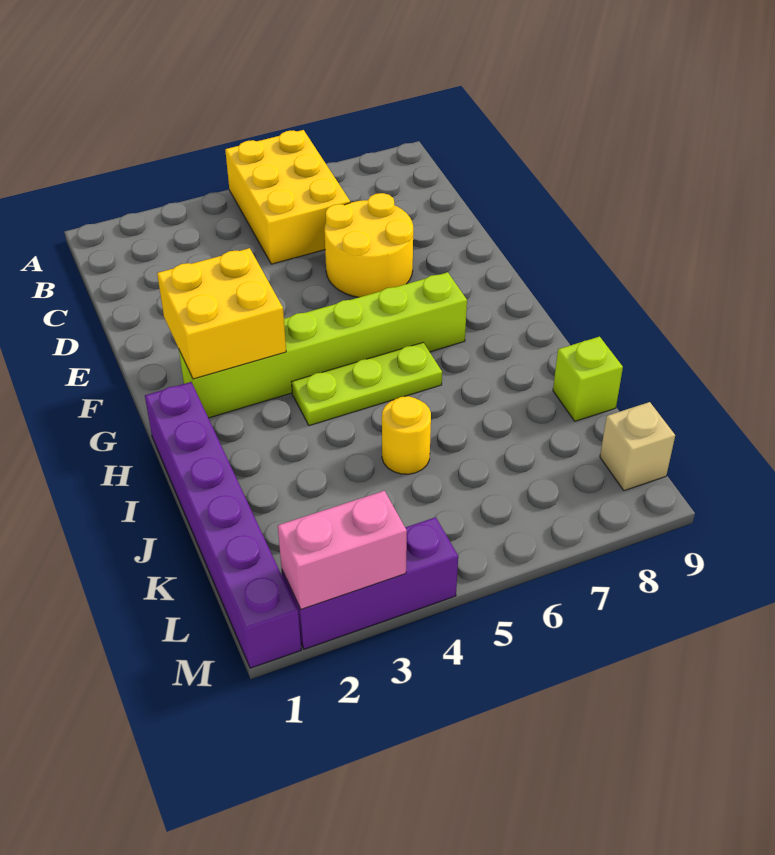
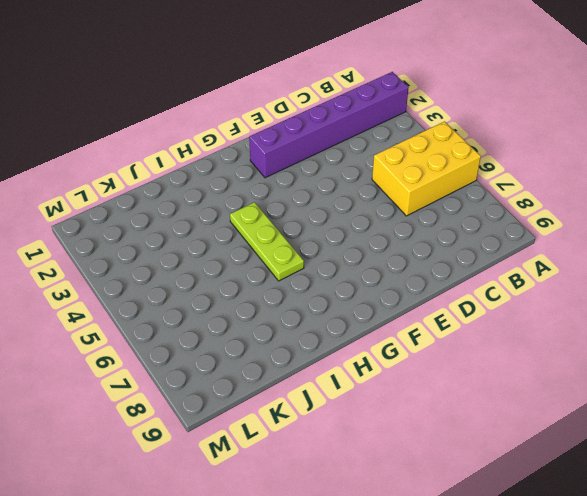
purple 1x6 brick [249,72,409,178] -> purple 1x6 brick moved to [145,382,301,668]
none -> yellow 2x2 round brick [324,193,413,297]
none -> lime 1x6 brick [179,272,467,418]

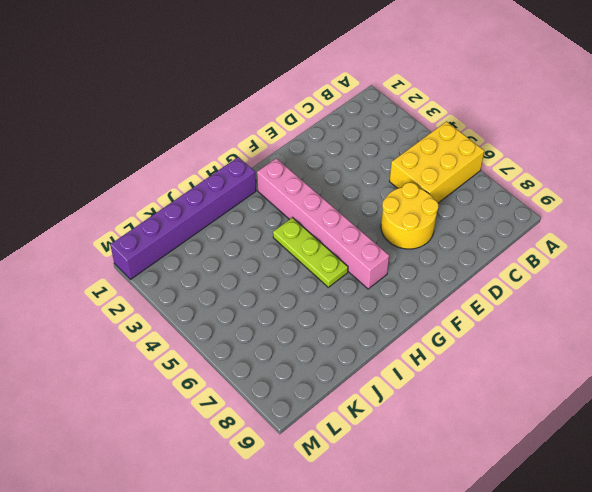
pink 1x6 brick [257,158,389,289] -> lime 1x6 brick [179,272,467,418]
none -> yellow 1x1 round brick [382,396,431,474]
none -> lime 1x1 brick [553,337,623,421]

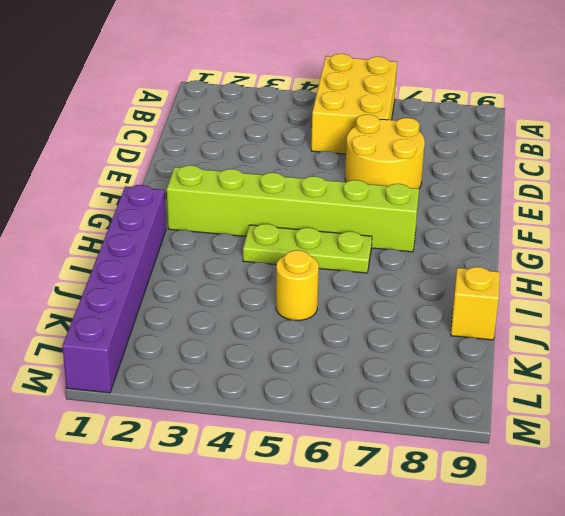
yellow 1x1 brick [451,267,500,340] -> lime 1x1 brick [553,337,623,421]
none -> tan 1x1 brick [600,402,675,491]
none -> purple 1x3 brick [282,517,458,649]

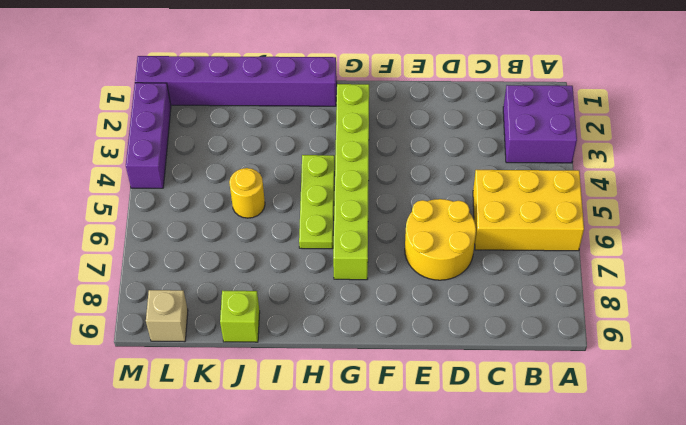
purple 2x2 brick [503,85,577,163] -> none
none -> yellow 2x2 brick [157,248,286,379]
none -> pink 1x2 brick [278,491,407,609]

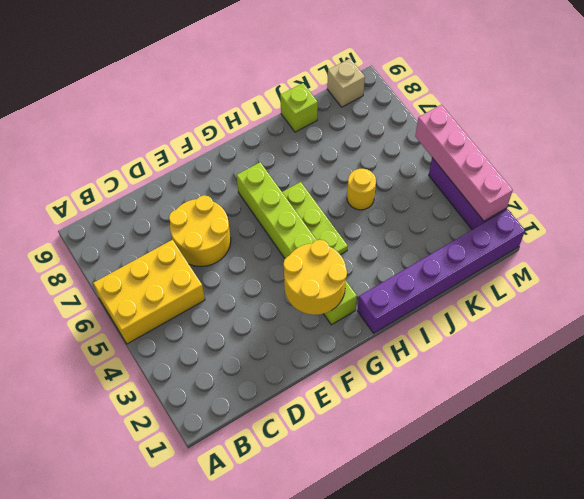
yellow 2x2 round brick [283,240,347,315] -> yellow 2x2 brick [157,248,286,379]
pink 1x4 brick [415,105,513,221] -> pink 1x2 brick [278,491,407,609]

